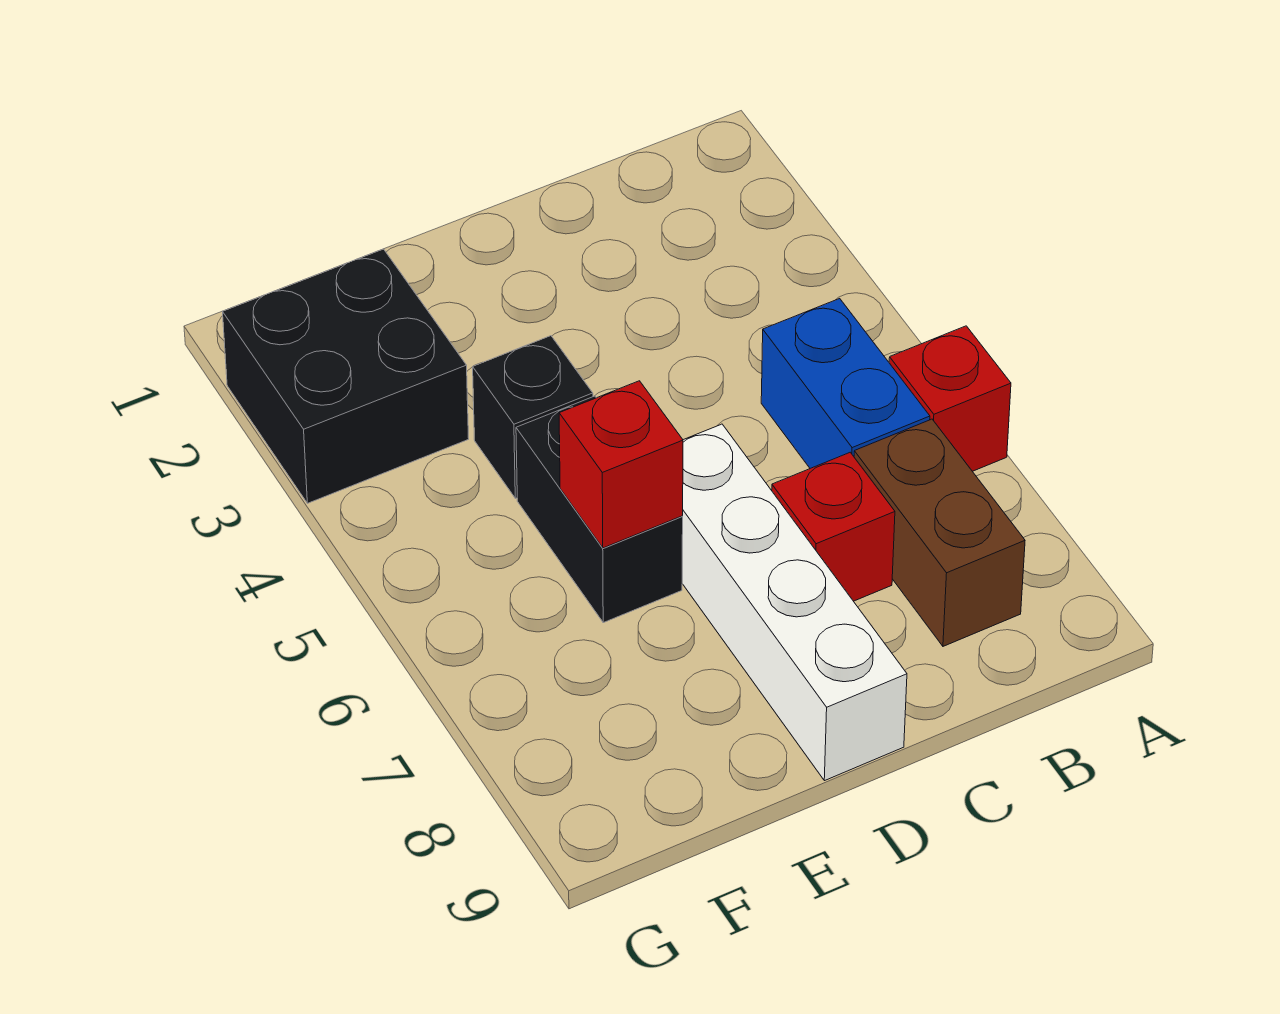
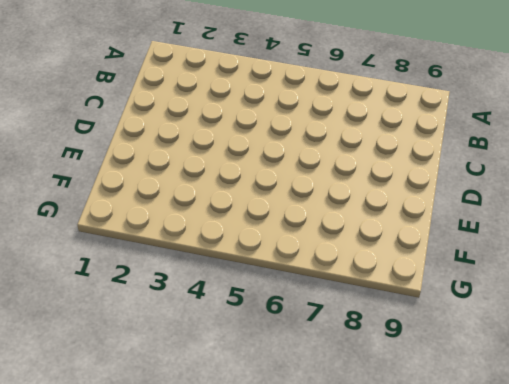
none -> red 1x1 brick [889,326,1011,471]
none -> blue 1x2 brick [761,299,930,468]

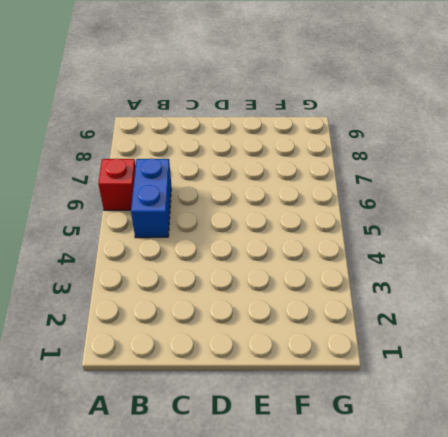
none -> brown 1x2 brick [854,419,1025,646]
none -> red 1x1 brick [772,452,895,601]

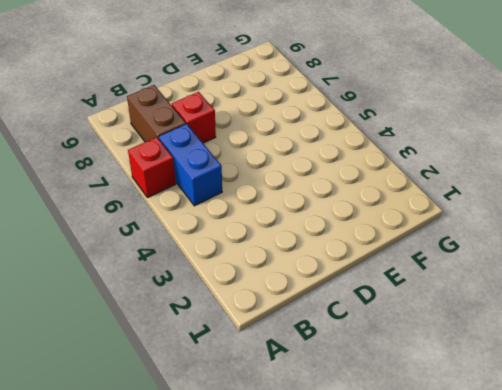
none -> white 1x4 brick [682,424,907,781]
none -> black 1x1 brick [473,336,593,498]

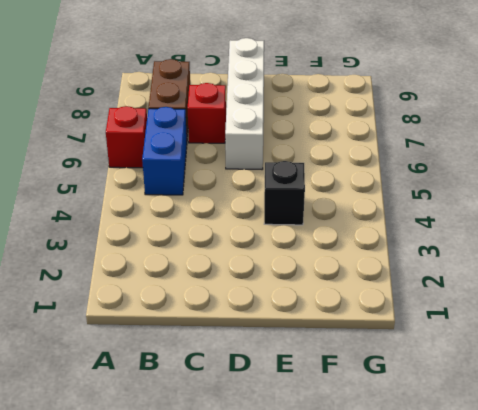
none -> black 1x2 brick [516,396,683,623]
none -> black 2x2 brick [223,249,469,503]

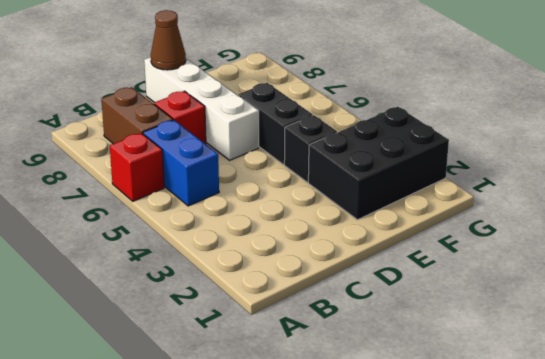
brown 1x1 cone [151,10,186,70] -> none
black 2x3 brick [308,107,449,220] -> black 2x2 brick [223,249,469,503]
none -> red 1x1 brick [559,381,683,548]

